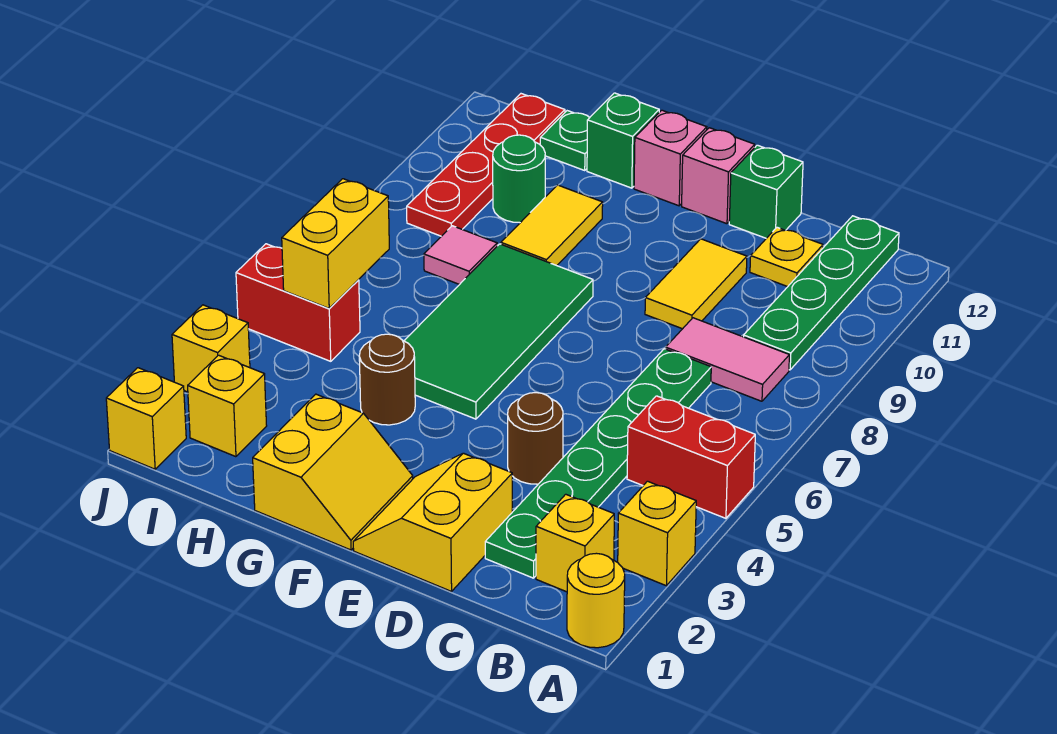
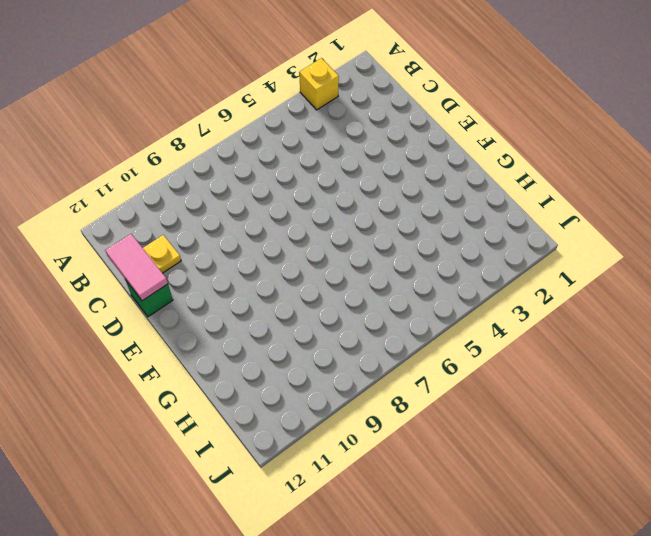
pink 1x2 tile [105,234,168,301] -> pink 1x2 tile moved to [666,318,789,401]
none -> yellow 1x1 round brick [567,553,625,648]
none -> red 1x2 brick [627,396,755,518]
none -> yellow 1x1 brick [536,494,614,592]

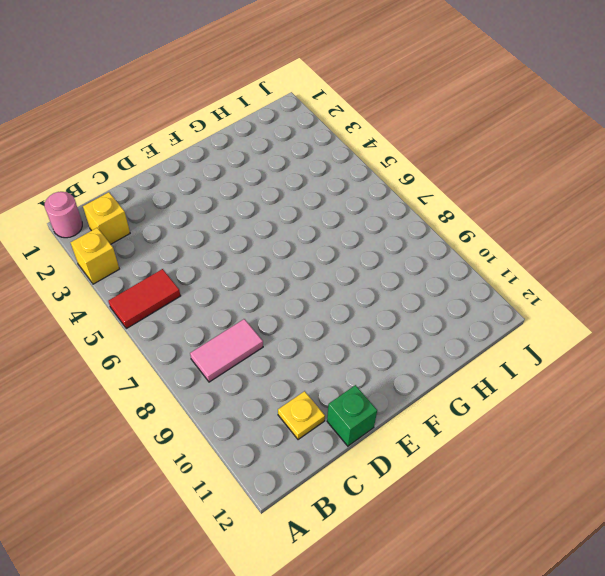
pink 1x1 round brick [45,192,82,238] -> yellow 1x1 round brick [567,553,625,648]
red 1x2 tile [109,269,180,329] -> red 1x2 brick [627,396,755,518]
none -> green 1x4 plate [744,216,899,370]
none -> green 1x6 plate [485,349,711,578]
none -> yellow 2x2 slope [353,453,512,591]

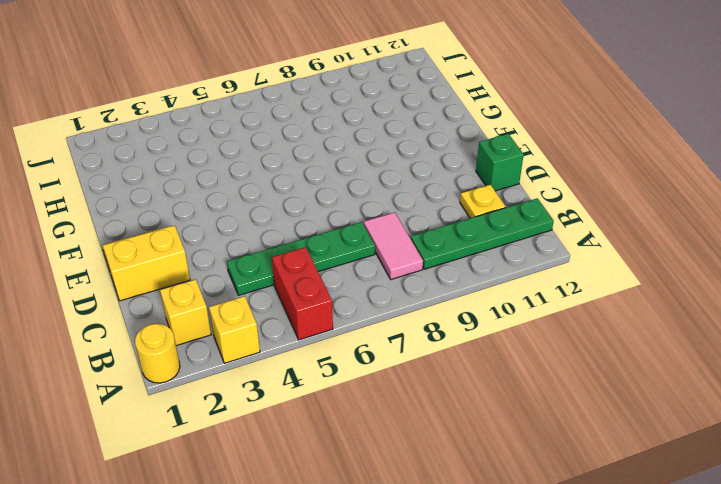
green 1x4 plate [227,222,375,296] -> green 1x6 plate [485,349,711,578]
none -> brown 1x1 round brick [508,393,563,484]
none -> yellow 1x2 tile [645,239,747,329]
none -> pink 1x1 brick [682,128,755,224]

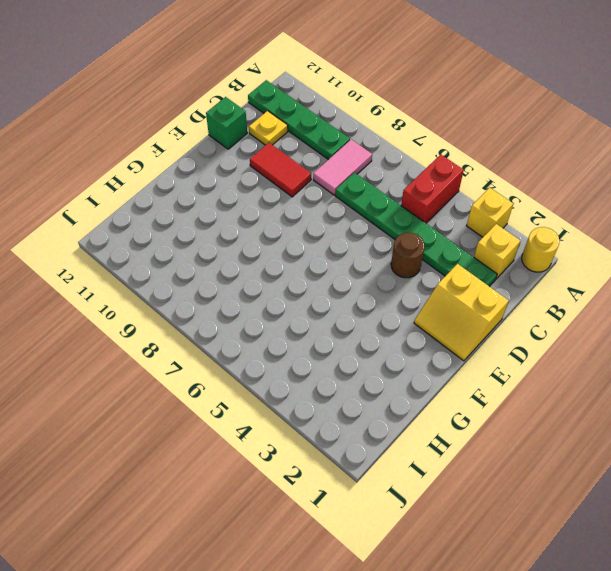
red 1x2 tile [250,143,311,197] -> yellow 1x2 tile [645,239,747,329]
none -> pink 1x1 brick [682,128,755,224]
none -> yellow 2x2 slope [253,394,413,550]
none -> green 2x4 tile [404,244,593,419]

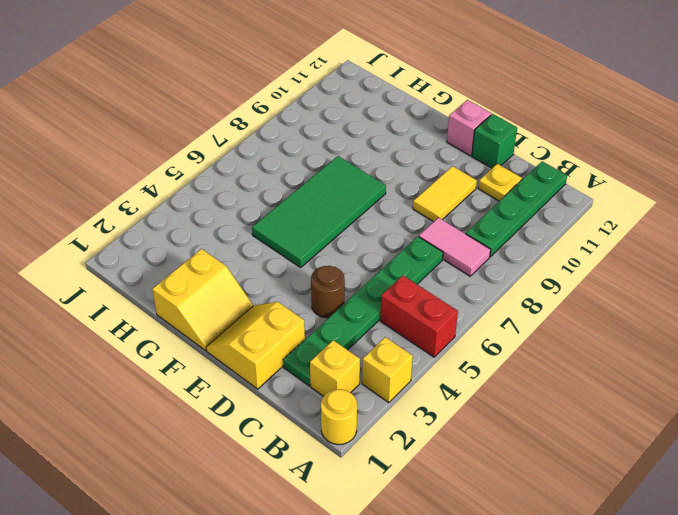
none -> pink 1x1 brick [634,110,707,206]
none -> brown 1x1 round brick [359,334,415,425]
none -> yellow 1x2 tile [501,185,603,266]

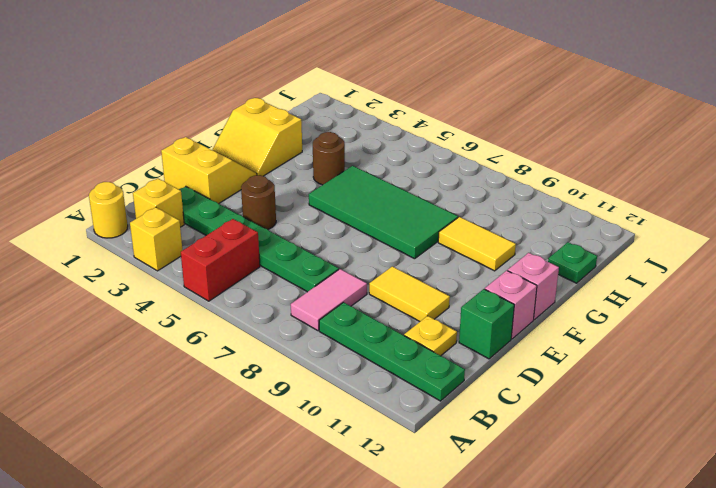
none -> green 1x1 brick [587,93,659,188]
none -> pink 1x1 tile [424,226,497,285]
none -> green 1x1 round brick [493,135,545,223]

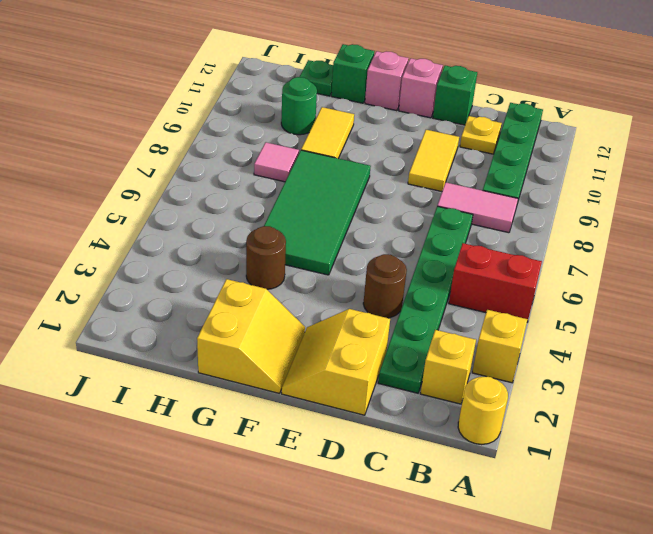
none -> yellow 1x1 brick [188,355,267,457]
none -> red 1x2 brick [236,244,360,361]
none -> red 1x4 plate [407,94,565,236]

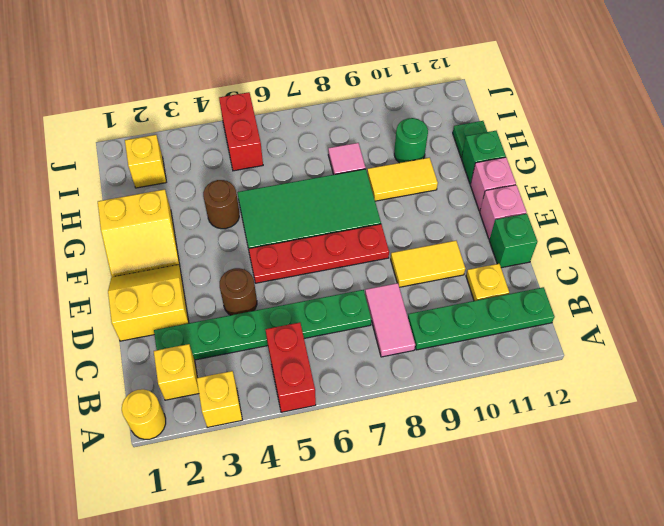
red 1x4 plate [249,224,389,283] -> red 1x4 plate moved to [407,94,565,236]
none -> yellow 1x1 brick [106,368,186,469]
none -> yellow 1x1 brick [172,305,250,392]
none -> yellow 1x2 brick [282,179,389,308]

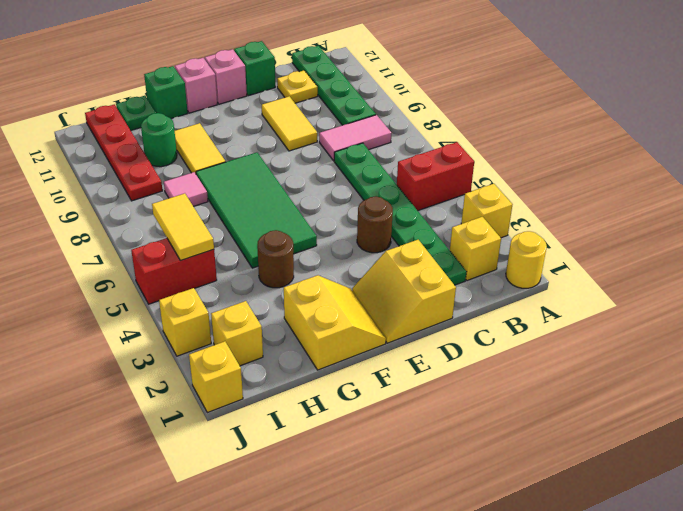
yellow 1x2 tile [152,193,214,260] -> yellow 1x2 brick [282,179,389,308]

